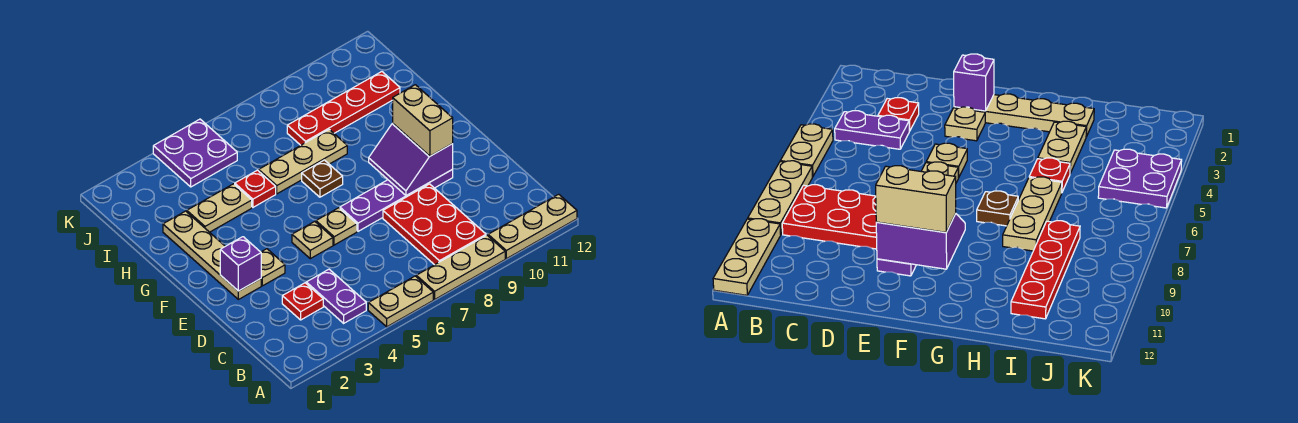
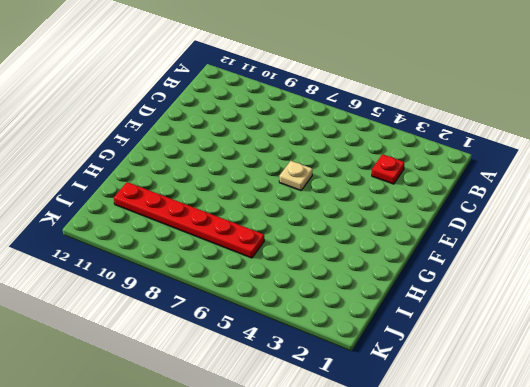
red 1x6 plate [114,182,264,258] -> red 1x4 plate [287,72,400,145]
none -> tan 1x2 plate [368,276,433,327]
none -> tan 1x3 plate [416,235,505,299]
none -> tan 1x3 plate [488,194,577,259]

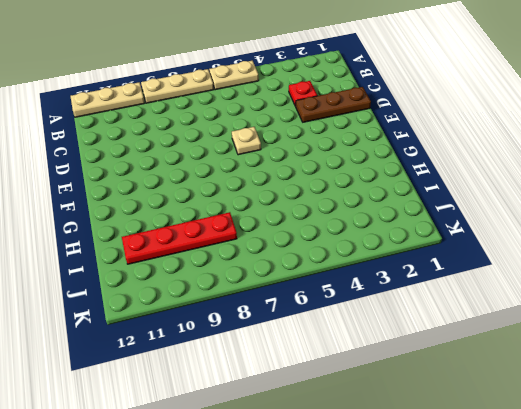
brown 1x3 plate [296,87,371,122] -> none
none -> purple 1x2 plate [306,269,366,323]
none -> red 2x3 plate [383,184,486,265]
none -> tan 1x4 plate [163,211,261,299]

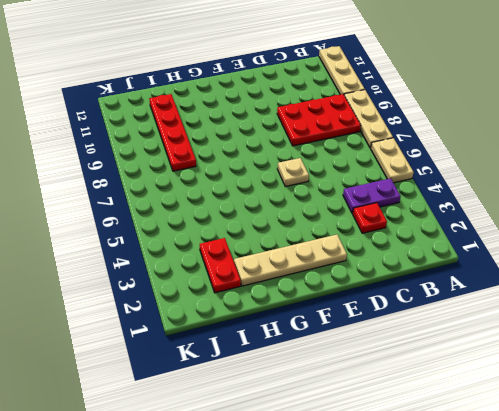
red 1x2 plate [200,238,241,293] -> none
none -> tan 1x1 plate [261,249,285,286]
none -> tan 1x1 plate [292,221,333,259]
none -> purple 1x4 plate [340,170,453,231]

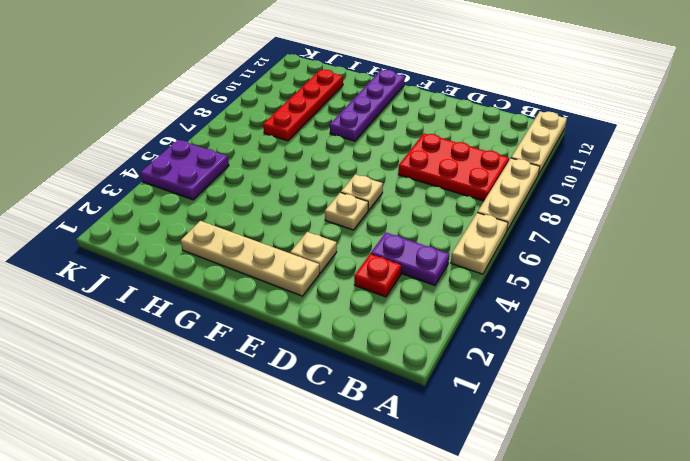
purple 1x4 plate [330,70,405,141] -> purple 1x4 plate moved to [340,170,453,231]
none -> brown 1x1 plate [302,160,343,197]
none -> tan 1x2 plate [187,184,252,232]
none -> red 1x1 plate [235,170,276,207]

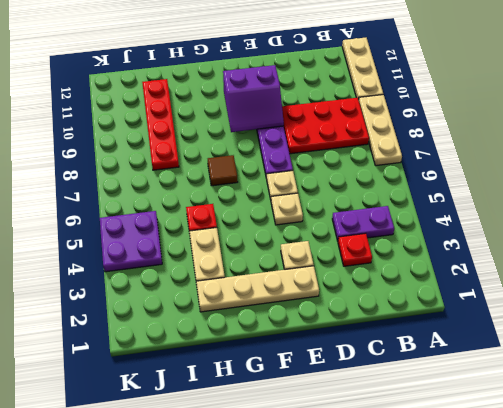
brown 1x1 tile [208,155,238,186] -> brown 1x1 plate [302,160,343,197]
none -> tan 1x2 plate [368,276,433,327]
none -> tan 1x3 plate [259,129,347,194]
none -> purple 1x1 brick [220,237,261,291]

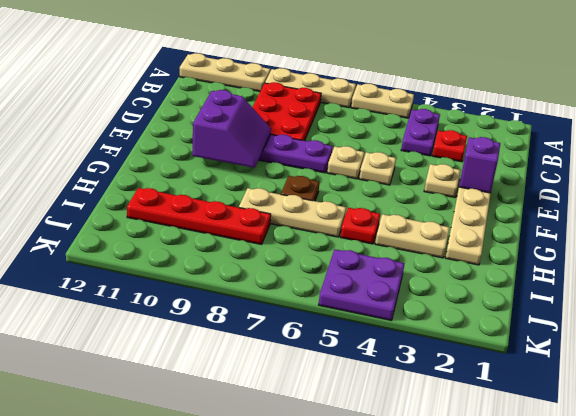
none -> tan 1x2 brick [393,85,453,156]

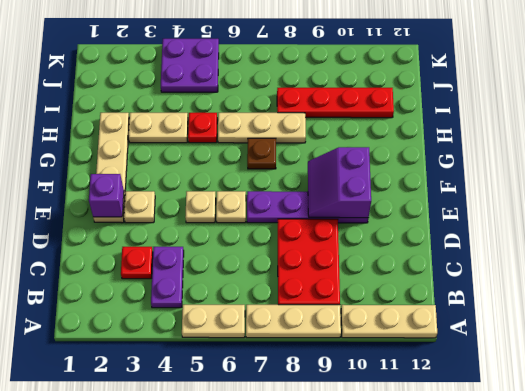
none -> tan 1x2 brick [393,85,453,156]

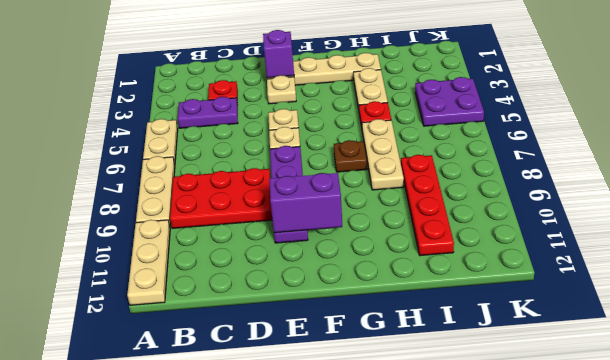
none -> tan 1x2 brick [393,85,453,156]

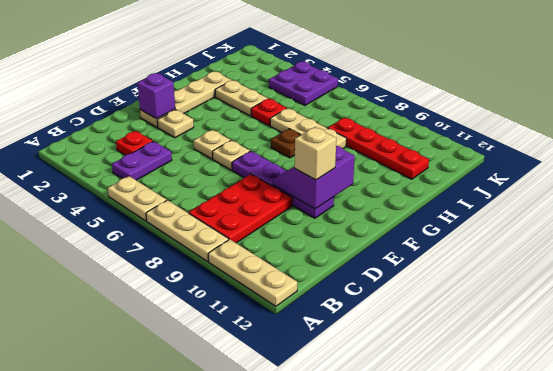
tan 1x1 brick [295,127,336,180] -> tan 1x2 brick [393,85,453,156]

